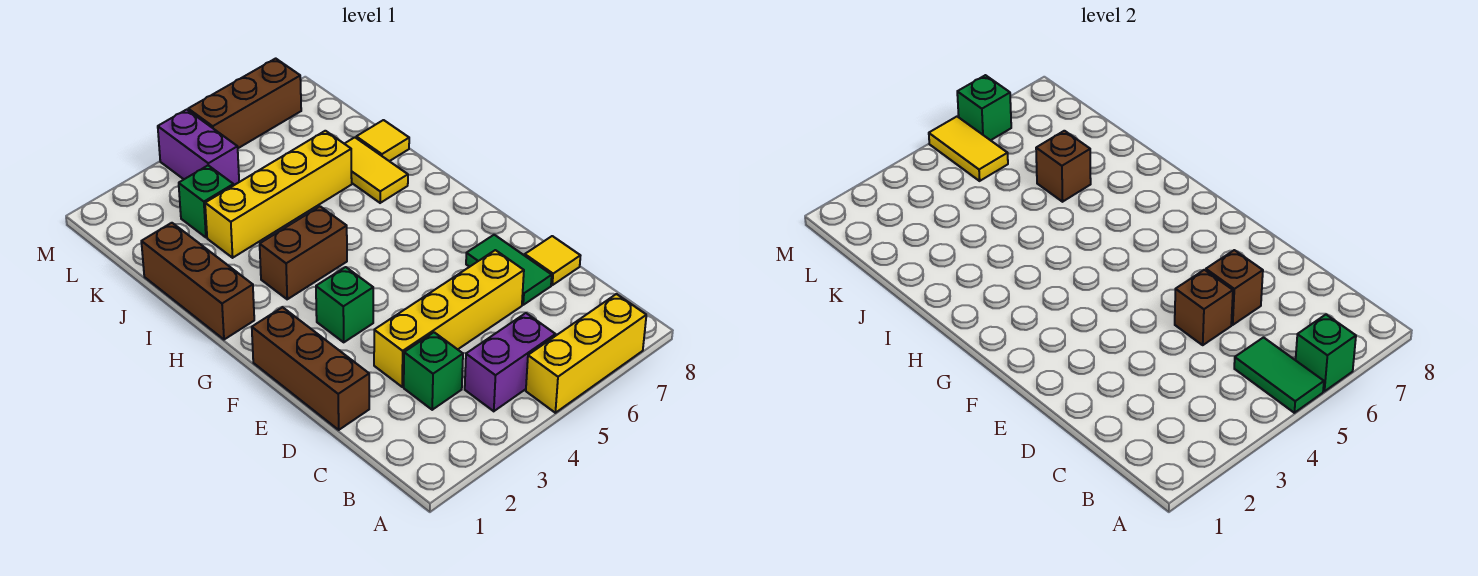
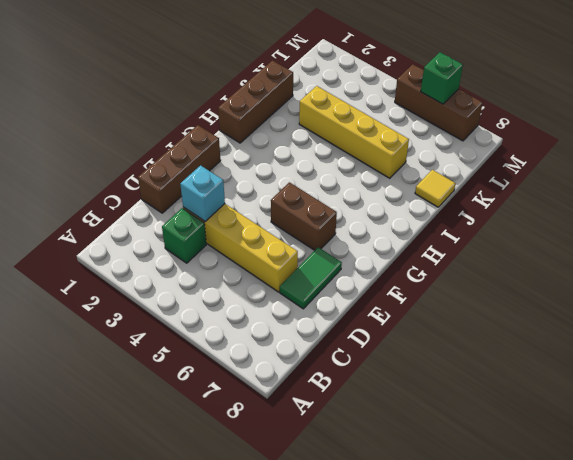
cyan 1x1 brick [180,165,225,222] -> none
brown 1x2 brick [271,182,337,250] -> brown 1x2 brick moved to [260,206,347,299]
none -> yellow 1x3 brick [526,294,646,413]
none -> purple 1x2 brick [465,313,555,411]
none -> yellow 1x1 tile [525,236,580,285]

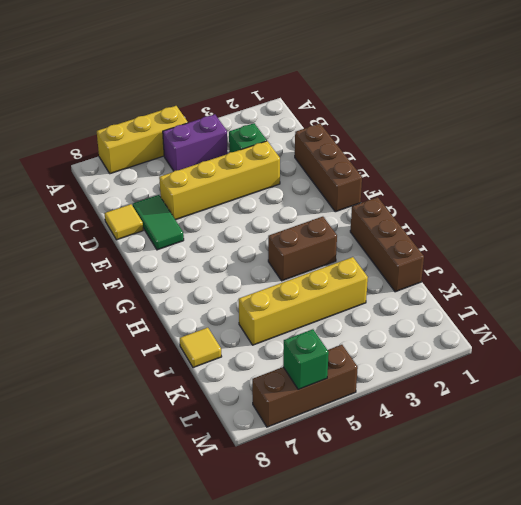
none -> green 1x1 brick [316,267,373,342]
none -> yellow 1x2 tile [345,137,408,203]
none -> green 1x1 brick [179,165,234,237]

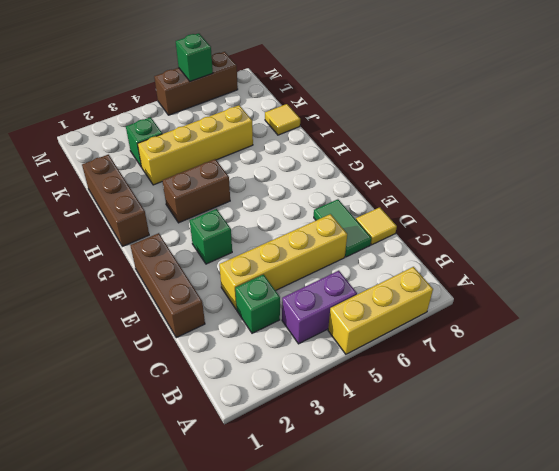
none -> yellow 1x2 tile [345,137,408,203]
none -> purple 1x2 brick [158,110,239,185]
none -> green 1x2 tile [1234,338,1324,413]

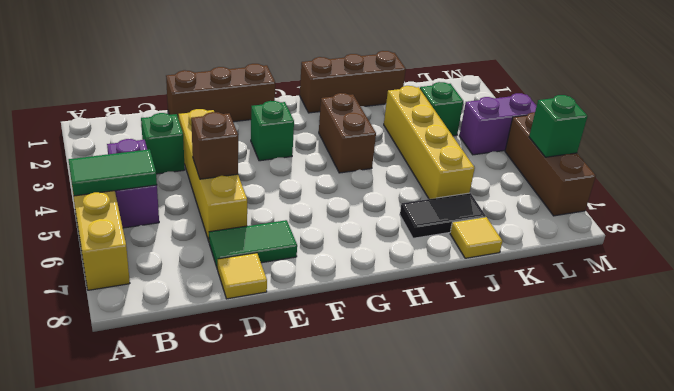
black 1x2 tile [400,193,486,238] -> yellow 1x2 tile [345,137,408,203]
none -> green 1x1 brick [1296,315,1356,391]
none -> brown 1x1 brick [1206,250,1263,325]
none -> brown 1x1 brick [1036,131,1091,202]

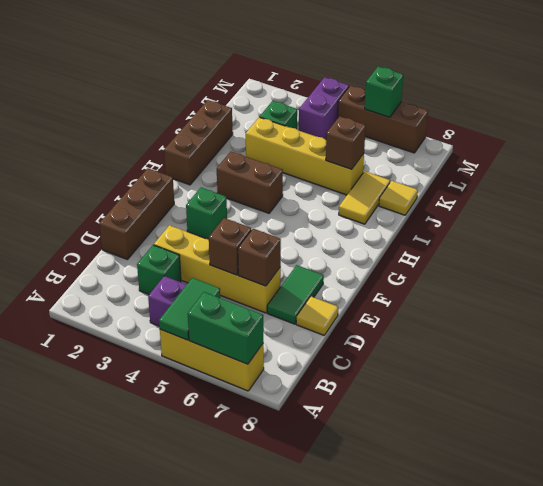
green 1x2 brick [188,292,263,364] -> green 1x1 brick [1296,315,1356,391]
none -> yellow 1x2 tile [929,117,1008,181]

